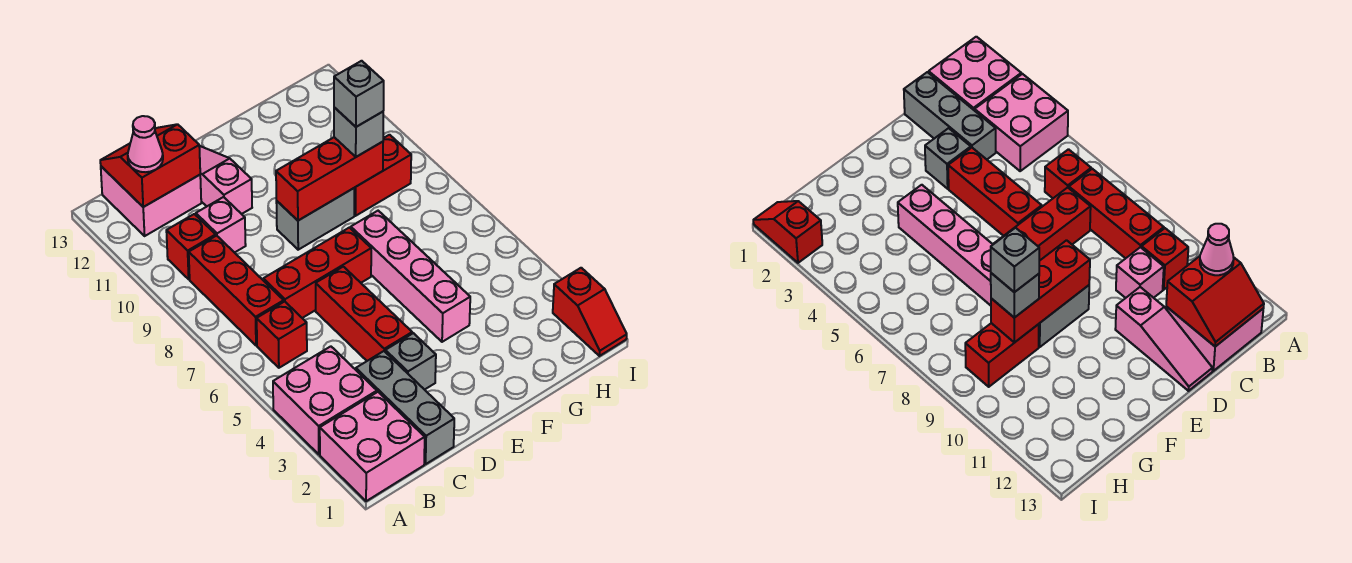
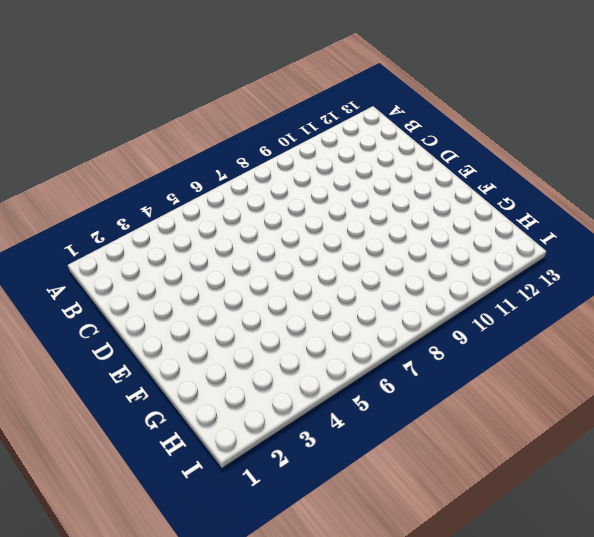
none -> pink 2x2 brick [320,392,425,501]
none -> pink 2x2 brick [273,346,377,454]
none -> red 1x1 brick [257,301,307,368]

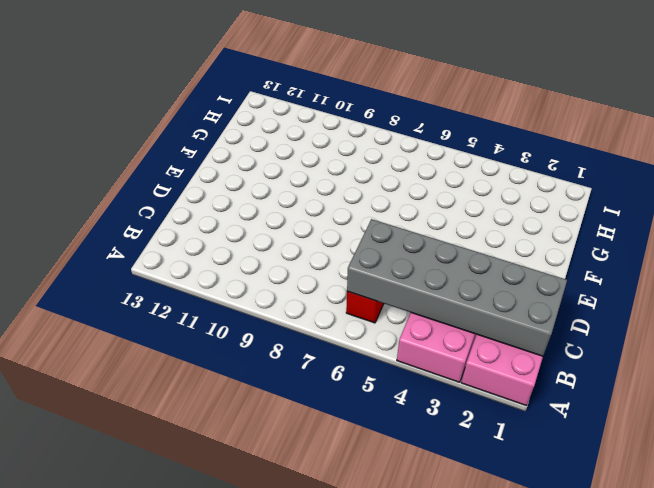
grey 2x6 brick [347,219,567,356] -> none
none -> red 1x3 brick [189,236,284,345]
none -> red 1x1 brick [166,214,216,279]
none -> pink 2x2 brick [101,166,201,236]

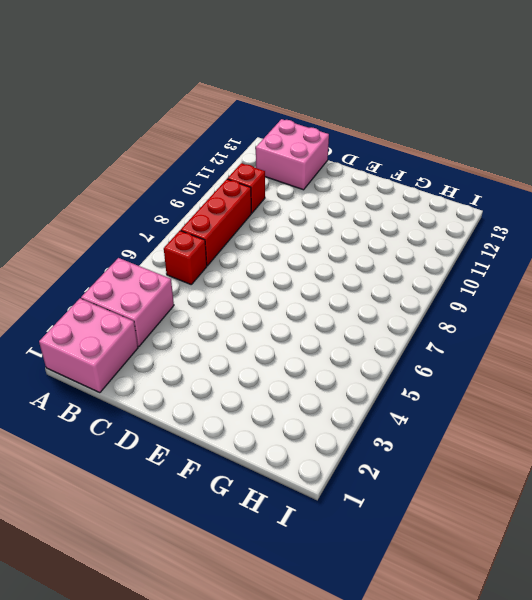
none -> grey 1x3 brick [356,351,454,464]
none -> red 1x3 brick [263,228,371,318]
none -> pink 1x1 brick [196,197,246,253]

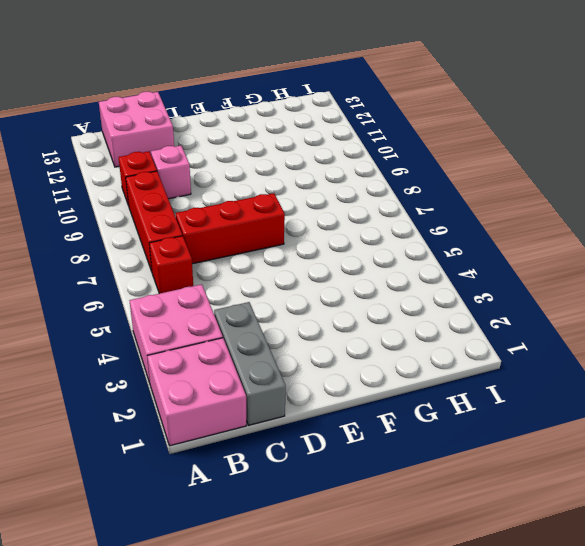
none -> grey 1x1 brick [385,333,436,390]
none -> red 1x3 brick [316,267,412,361]
none -> pink 1x3 slope [199,146,252,214]

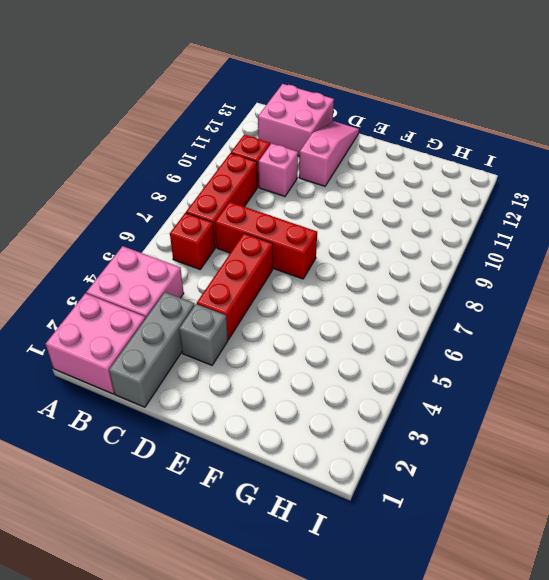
none -> grey 1x2 brick [276,188,354,250]
none -> pink 1x4 brick [351,211,470,342]
none -> red 1x2 brick [354,135,411,216]

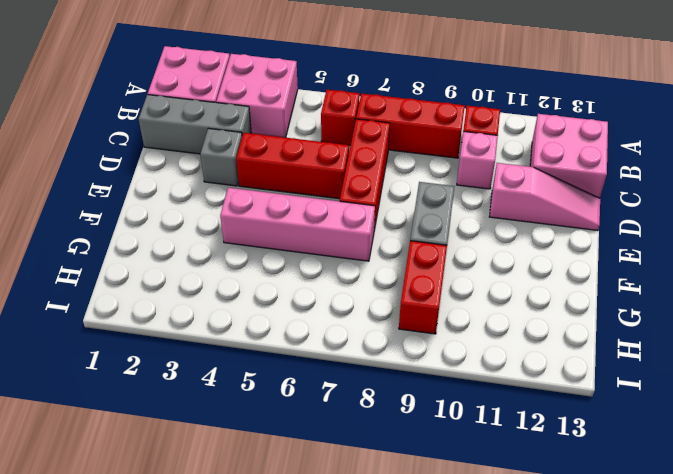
none -> red 1x2 slope [553,268,627,356]
none -> red 2x2 slope [100,124,200,207]
none -> red 1x3 brick [276,137,383,221]

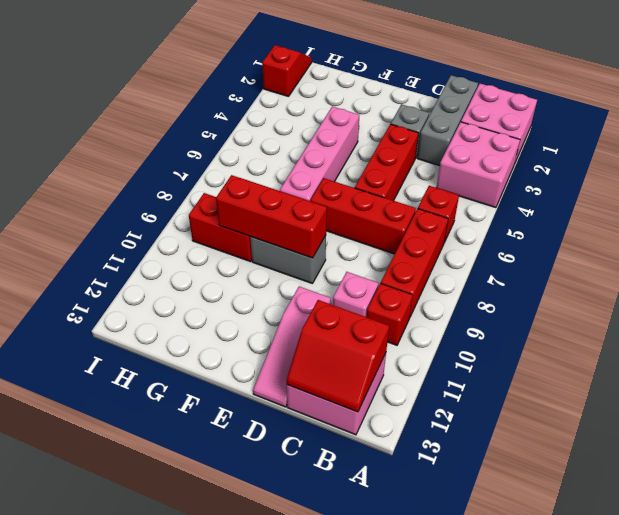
none -> pink 1x1 cone [128,116,163,172]
none -> grey 1x1 brick [334,107,383,157]
none -> grey 1x1 brick [334,61,384,127]

